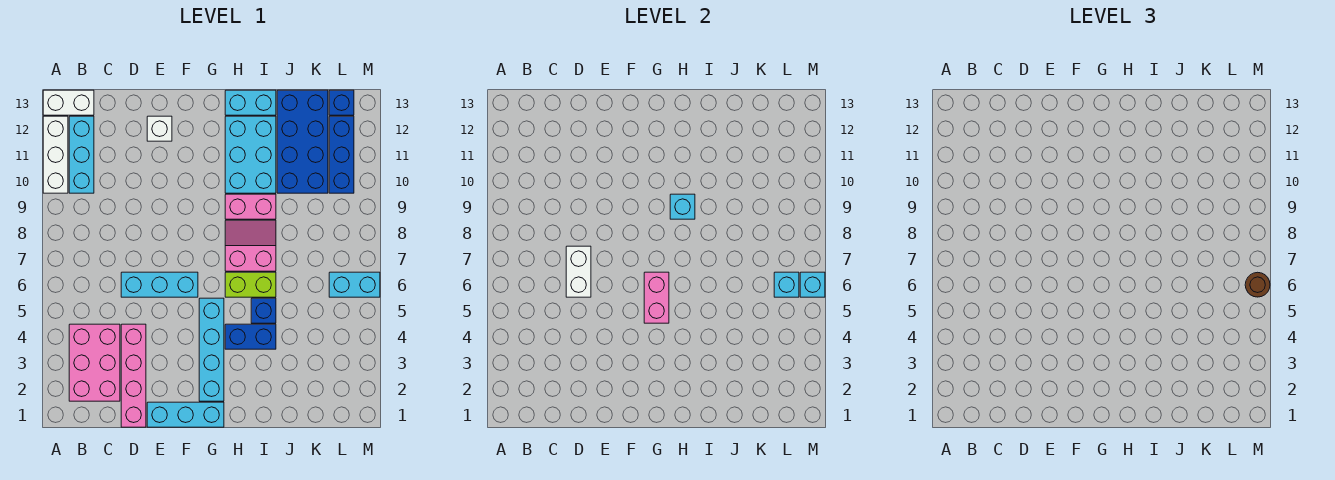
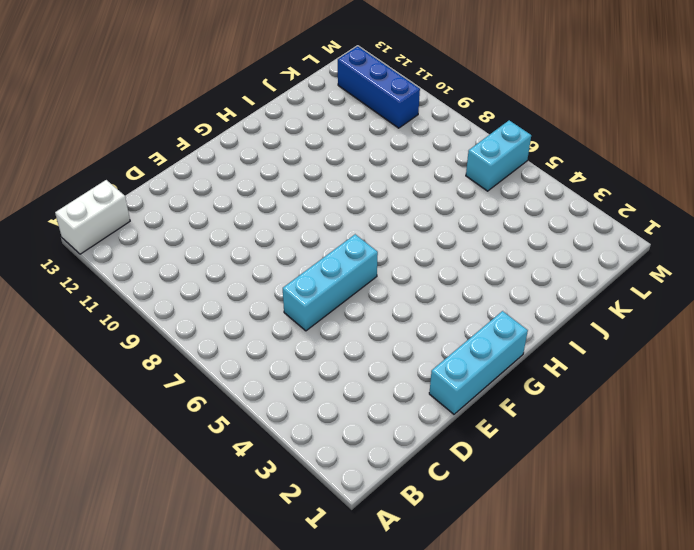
none -> white 1x3 brick [43,116,68,193]
none -> pink 2x3 brick [69,324,120,401]
none -> cyan 1x3 brick [69,116,94,193]

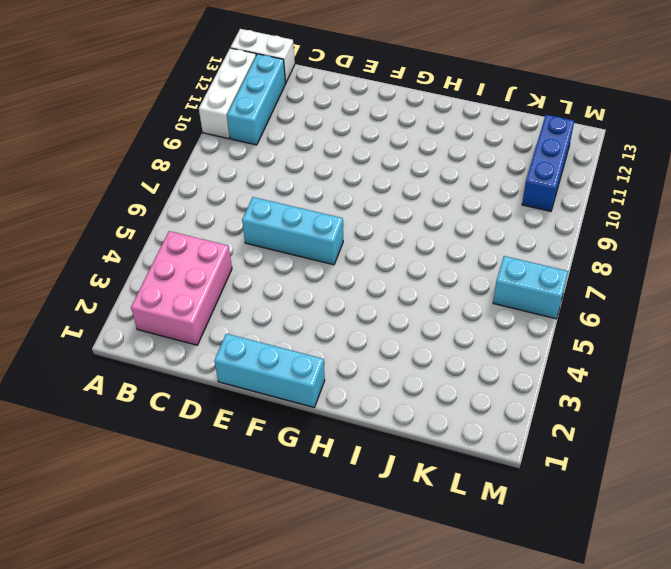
none -> pink 1x4 brick [121,324,146,427]
none -> white 1x1 brick [147,116,172,141]
none -> cyan 1x4 brick [199,298,224,401]

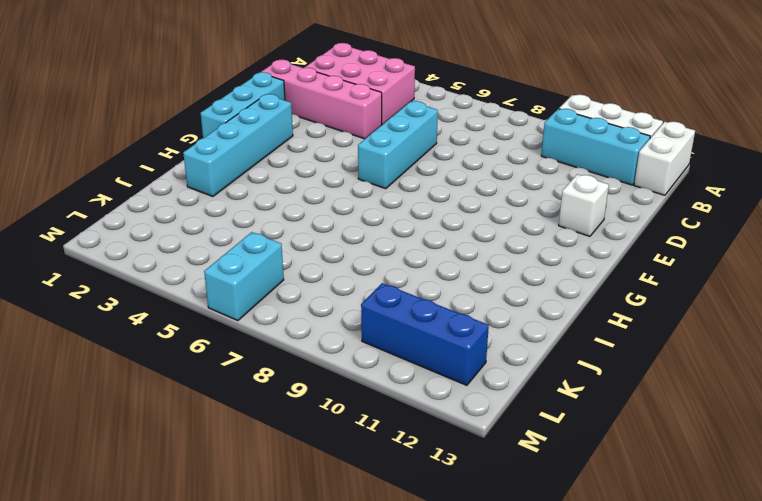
cyan 1x4 brick [183,94,293,197] -> cyan 1x4 brick turned to [199,298,224,401]
none -> blue 1x2 brick [225,324,276,349]
none -> lime 1x2 brick [225,272,276,297]
none -> pink 2x2 slope [225,220,276,271]

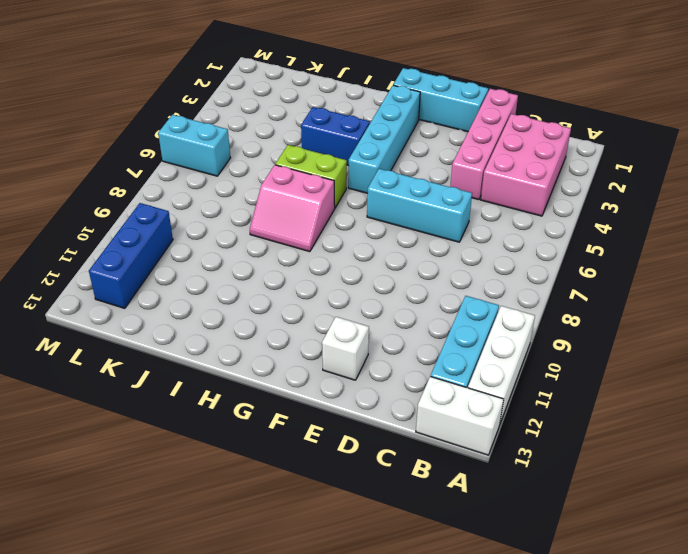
none -> pink 1x2 brick [225,194,276,219]
none -> cyan 2x3 brick [225,116,276,193]
none -> cyan 1x2 brick [225,90,276,115]

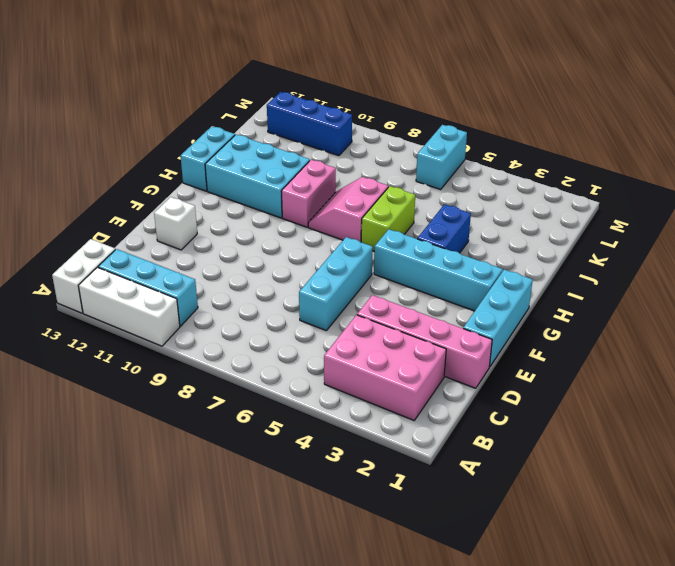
none -> blue 1x1 brick [251,298,276,323]
none -> blue 2x4 brick [277,90,328,193]
none -> blue 1x1 brick [329,90,354,115]

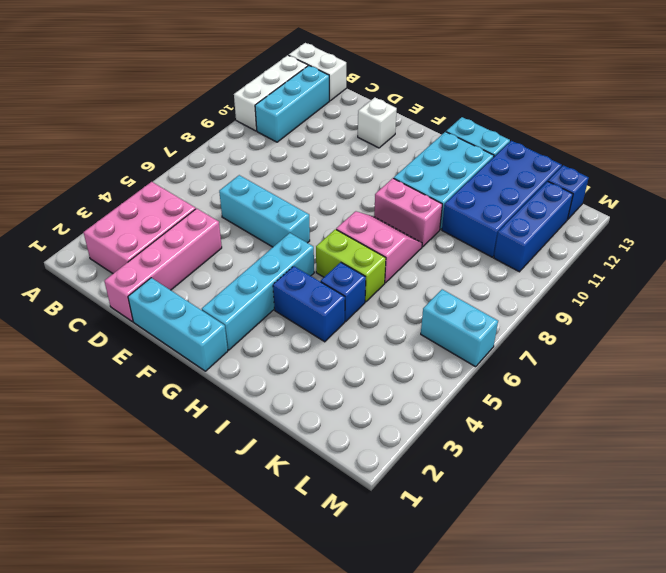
none -> white 1x2 brick [566,246,591,297]
none -> pink 1x2 brick [644,272,669,323]
none -> cyan 1x1 brick [670,194,695,219]

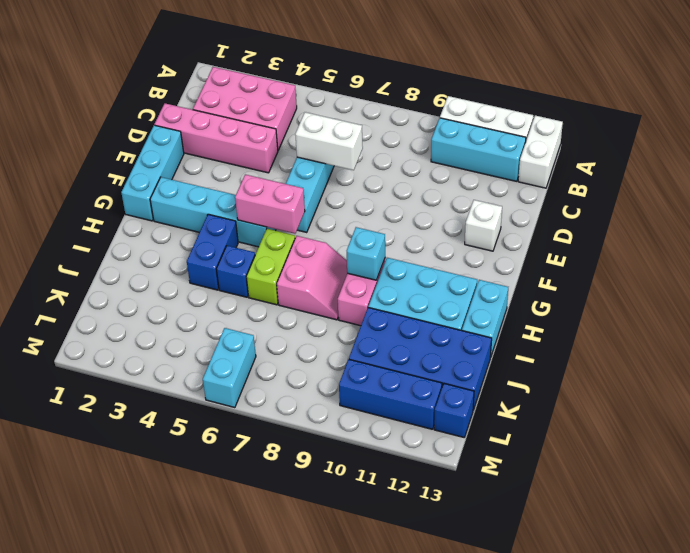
none -> cyan 1x1 brick [774,272,799,297]
none -> cyan 1x1 brick [800,272,825,297]
none -> brown 1x1 round brick [1245,272,1270,297]

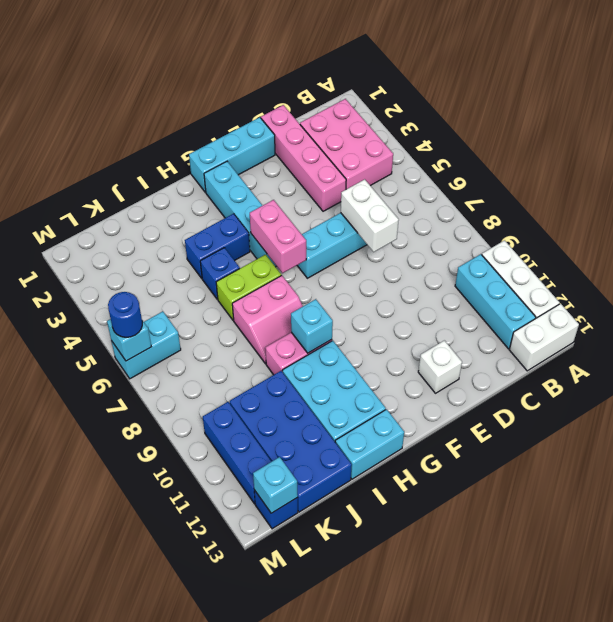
cyan 1x1 brick [253,457,298,513] -> cyan 1x1 brick moved to [774,272,799,297]
blue 1x1 round brick [108,292,142,337] -> brown 1x1 round brick [1245,272,1270,297]

